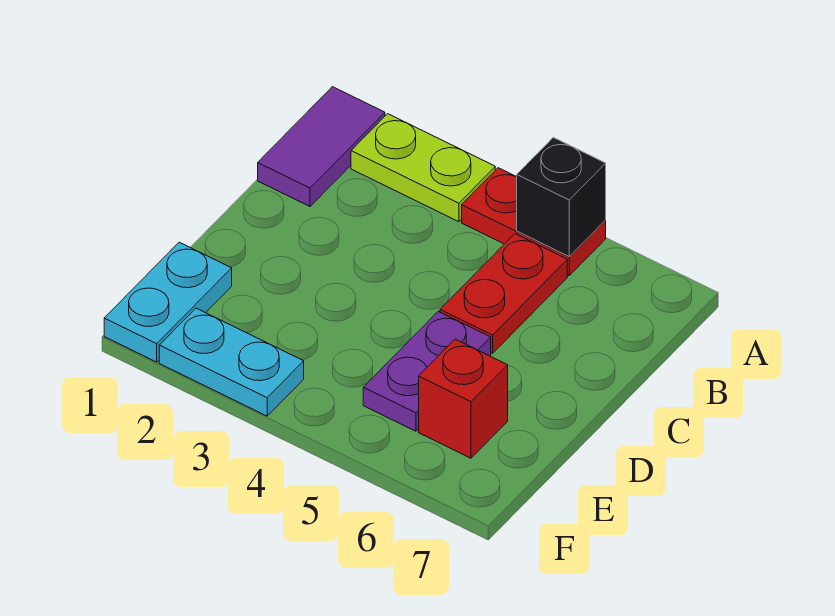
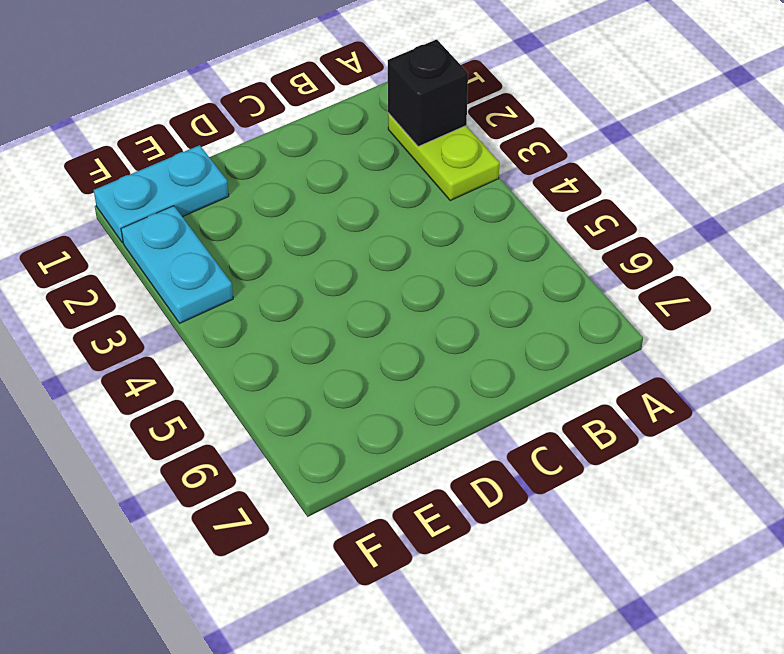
black 1x1 brick [388,39,468,147] -> black 1x1 brick moved to [517,138,606,257]
none -> purple 1x2 tile [258,87,385,206]
none -> red 1x2 plate [462,168,606,275]

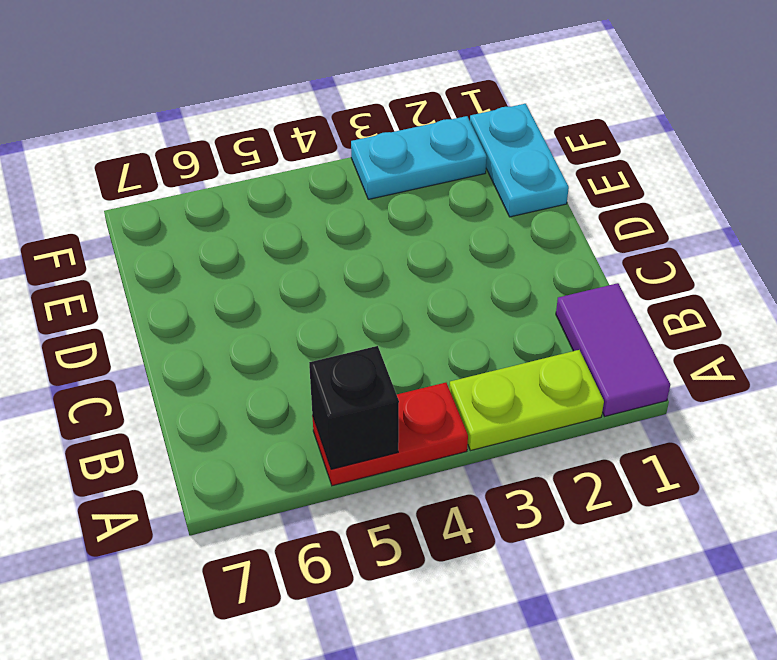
none -> red 1x2 plate [440,234,567,353]
none -> purple 1x2 plate [363,311,491,431]

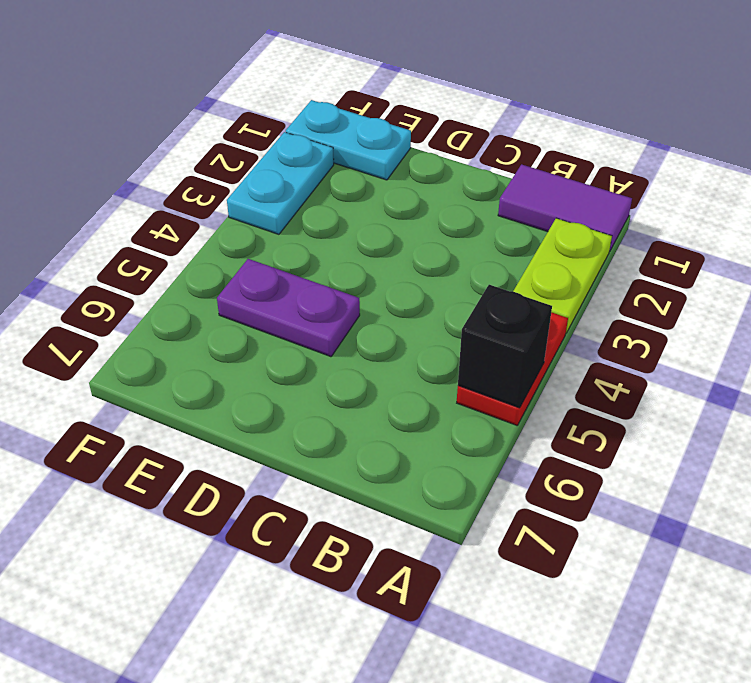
none -> red 1x2 plate [440,234,567,353]
none -> red 1x1 brick [419,339,508,458]

